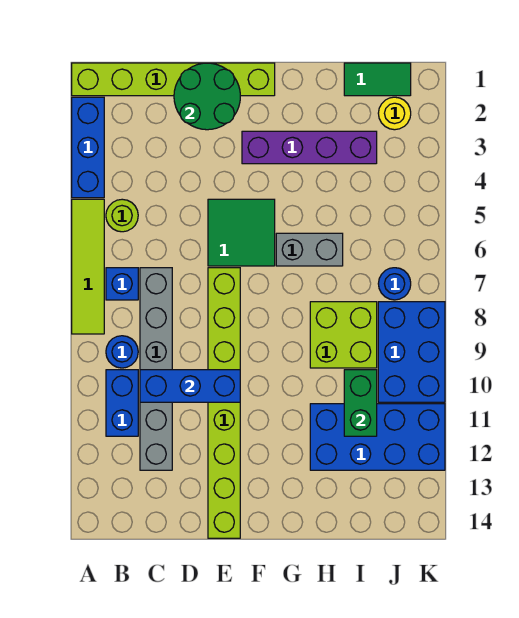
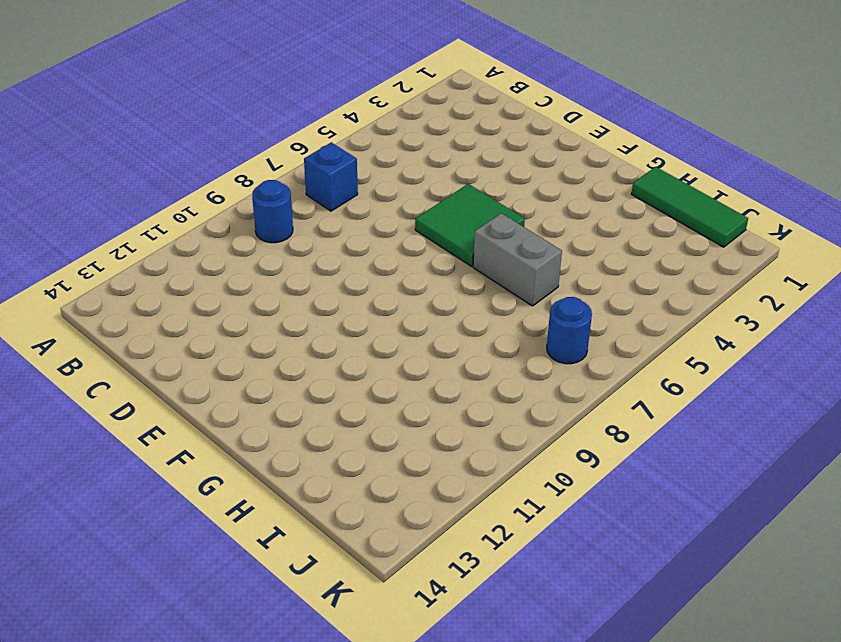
green 1x3 tile [631,167,748,247] -> green 1x2 tile [344,63,411,96]
none -> lime 1x6 brick [72,63,275,96]
none -> blue 1x3 brick [72,97,104,198]
none -> lime 1x4 tile [72,199,104,334]

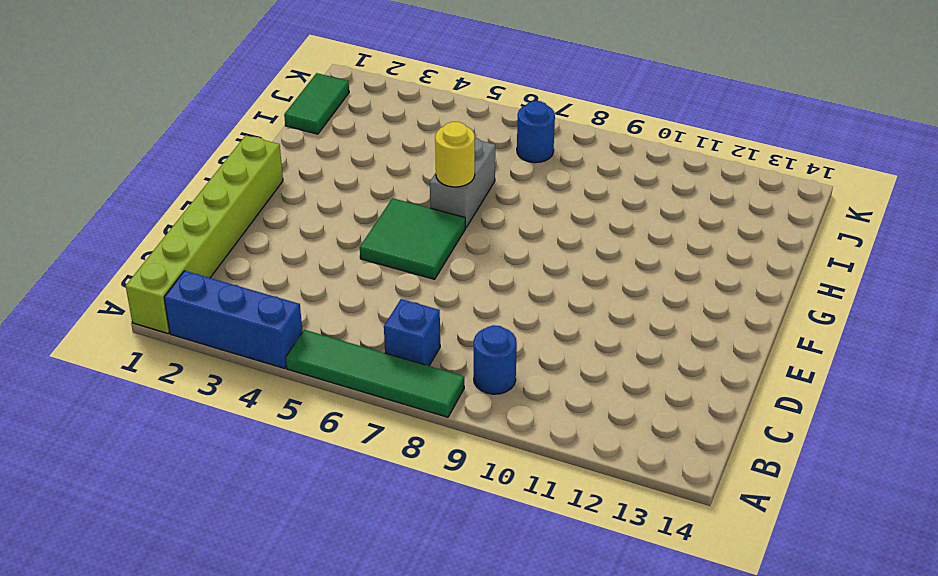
green 1x4 tile [286,330,464,417] -> lime 1x4 tile [72,199,104,334]
yellow 1x1 round brick [435,122,475,187] -> yellow 1x1 round brick moved to [378,97,411,130]
none -> lime 1x1 round brick [106,199,138,232]
none -> blue 1x2 brick [106,370,138,436]
none -> grey 1x6 brick [140,268,172,470]

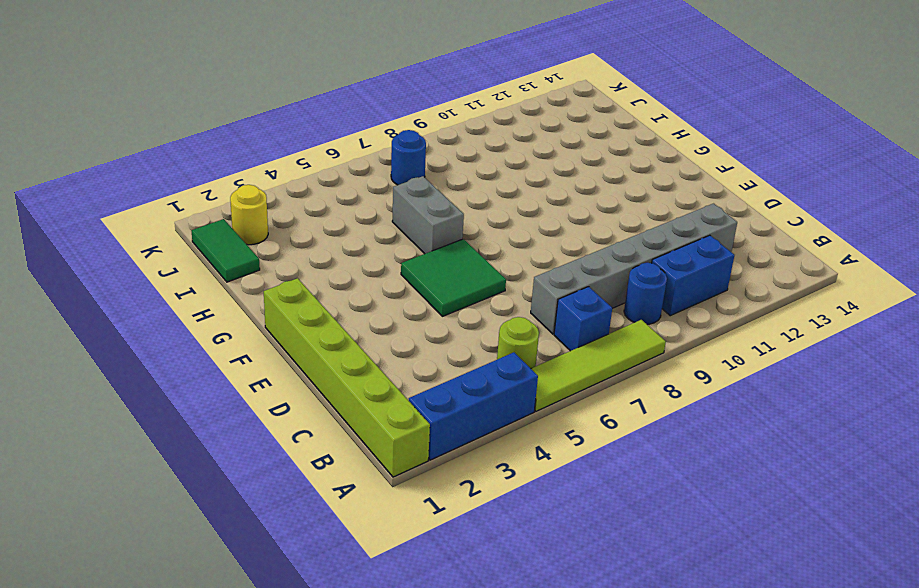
none -> lime 1x8 brick [208,268,240,538]
none -> purple 1x4 brick [242,131,377,164]
none -> lime 2x2 brick [310,302,377,368]

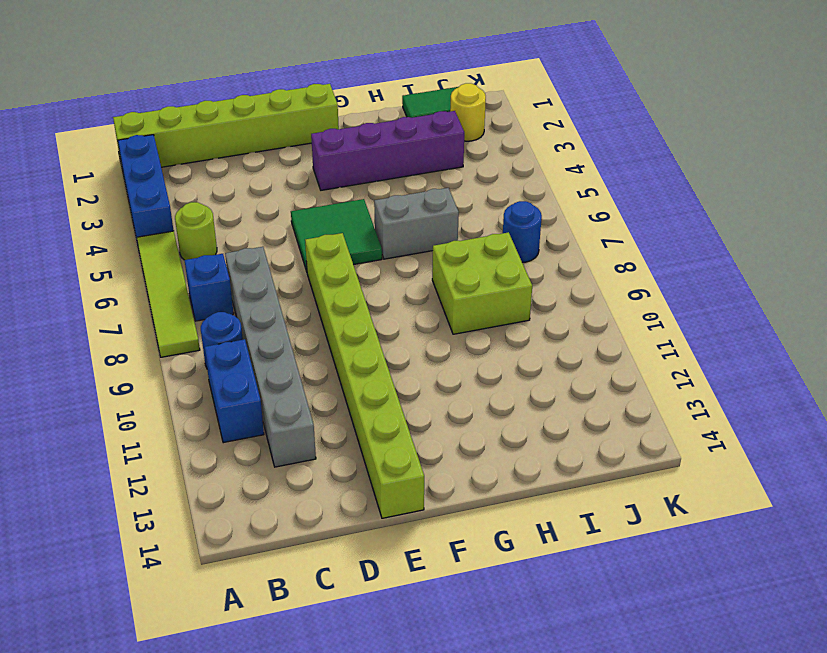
none -> blue 2x4 brick [310,404,445,470]
none -> blue 2x3 brick [378,302,445,402]
none -> blue 1x3 brick [140,370,240,402]

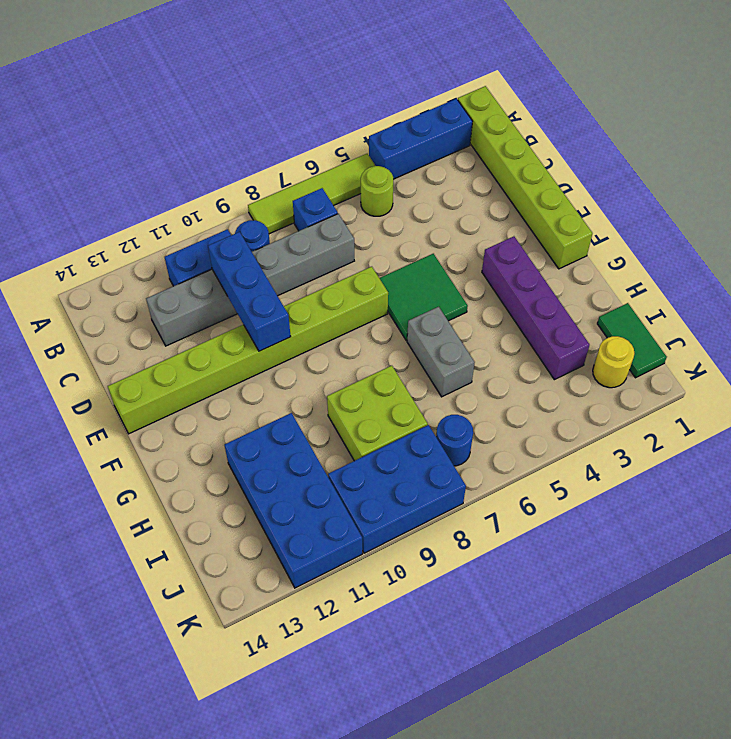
none -> green 2x2 round brick [174,63,240,130]
none -> green 1x2 brick [344,370,377,436]

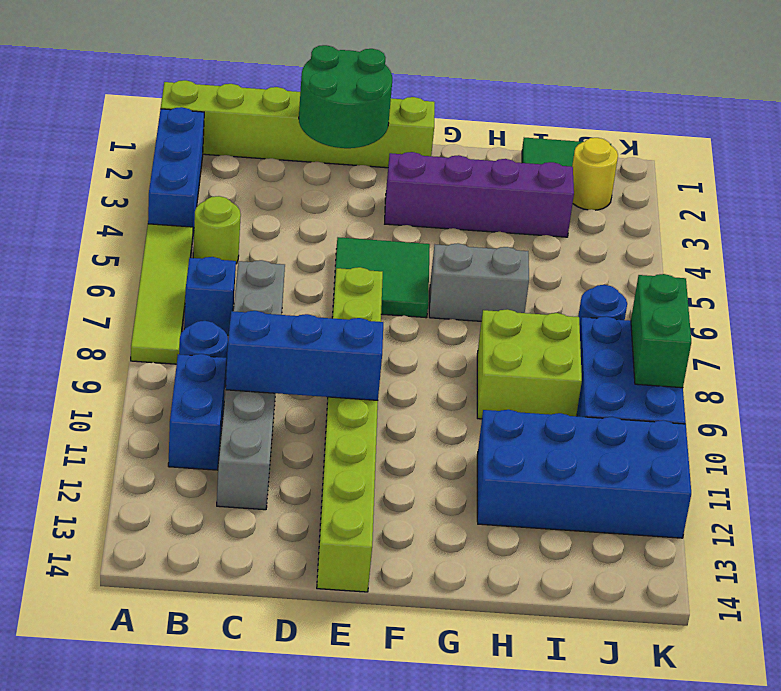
green 1x2 brick [631,274,691,388] -> green 1x2 brick moved to [344,370,377,436]

